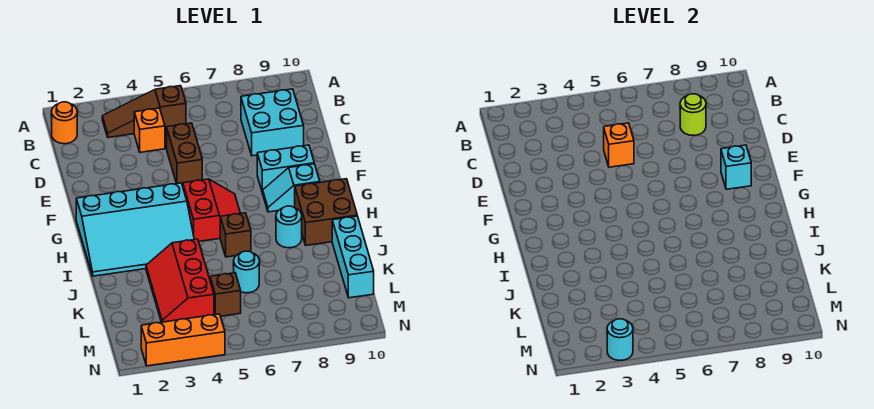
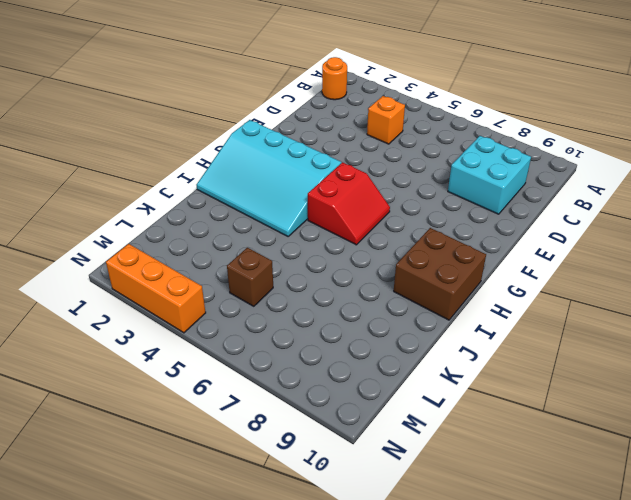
none -> brown 1x3 slope [102,86,186,138]
none -> brown 1x2 brick [167,123,202,185]
none -> cyan 1x2 brick [257,145,314,193]

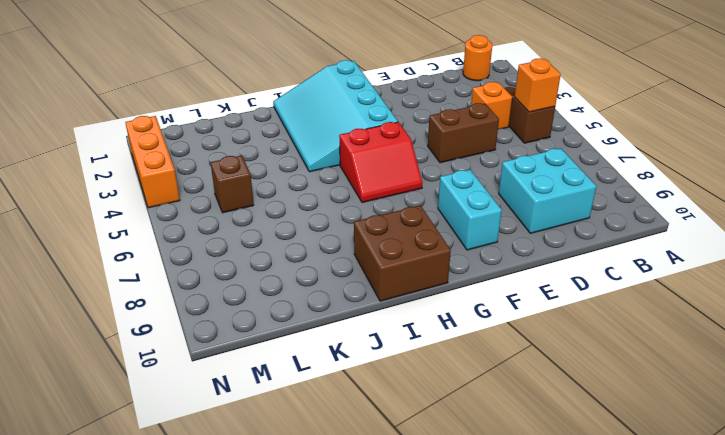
orange 1x1 brick [515,58,561,112] -> orange 1x1 brick moved to [604,123,634,167]
none -> cyan 1x2 slope [263,164,320,212]
none -> brown 1x1 brick [220,213,251,257]
none -> cyan 1x1 round brick [276,206,302,248]

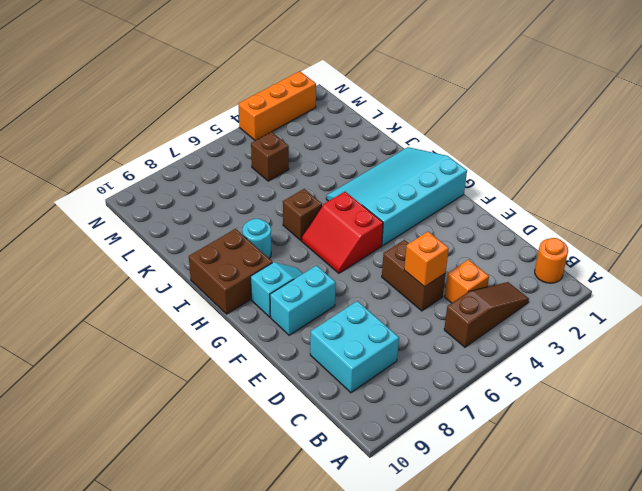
none -> red 2x3 slope [146,239,214,322]
none -> cyan 1x3 brick [332,216,374,298]
none -> cyan 1x1 round brick [234,251,259,293]

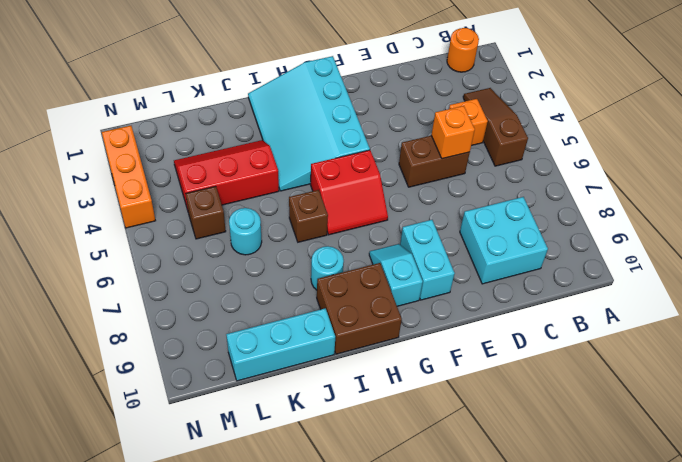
none -> lime 1x1 round brick [680,94,706,135]
none -> cyan 1x1 brick [721,145,751,189]
none -> cyan 1x1 round brick [607,319,633,360]

